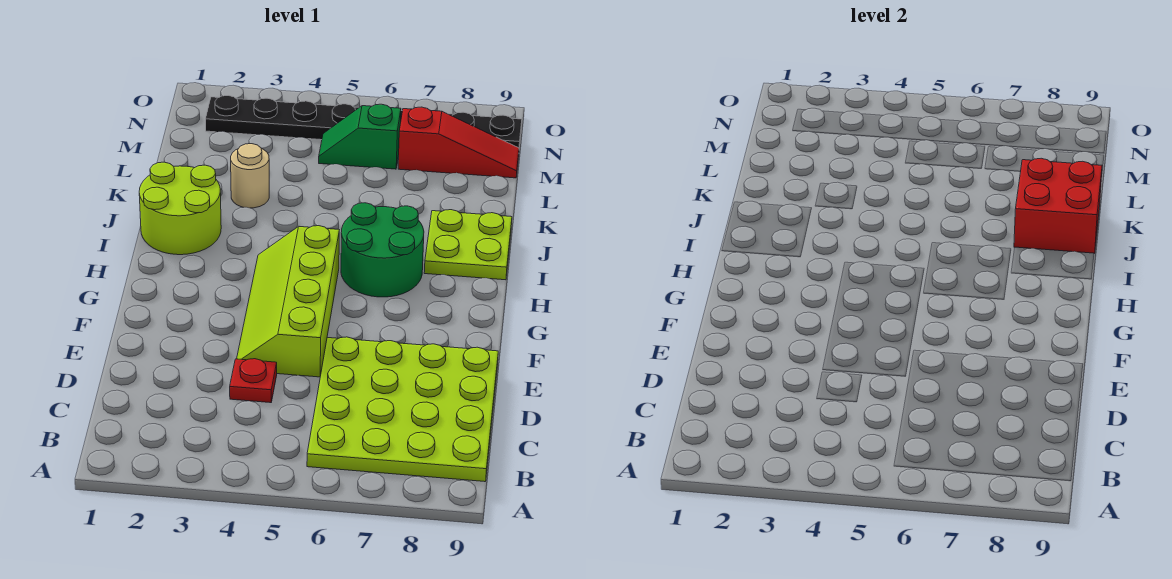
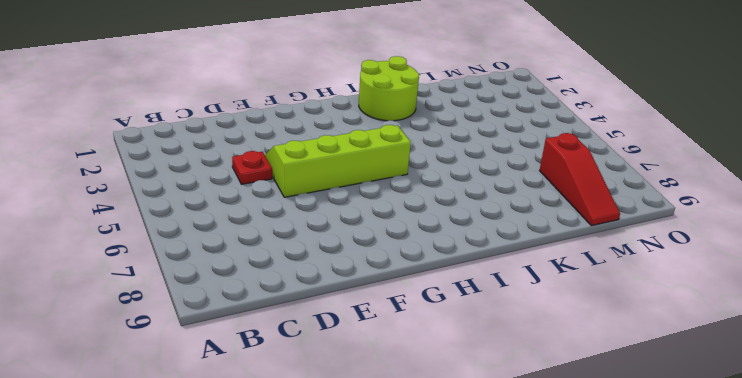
none -> lime 4x4 plate [307,337,498,482]
none -> green 2x2 round brick [341,203,424,297]

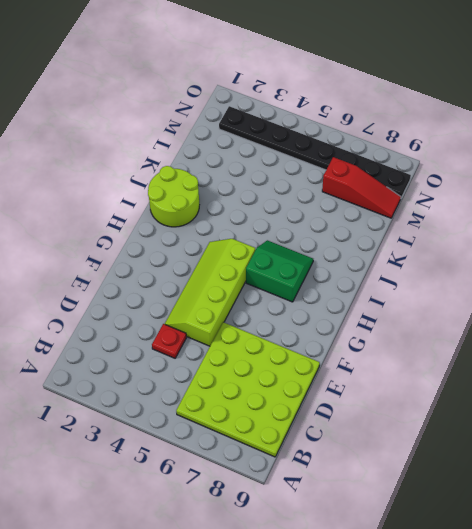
green 2x2 slope [246,240,313,302] -> green 2x2 round brick [341,203,424,297]
none -> lime 2x2 plate [424,210,512,280]
none -> tan 1x1 round brick [231,144,269,208]

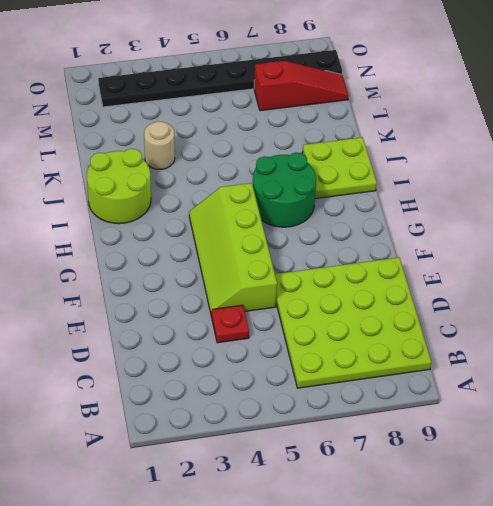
none -> green 1x2 slope [319,104,401,169]
none -> red 2x2 brick [1014,158,1102,253]

